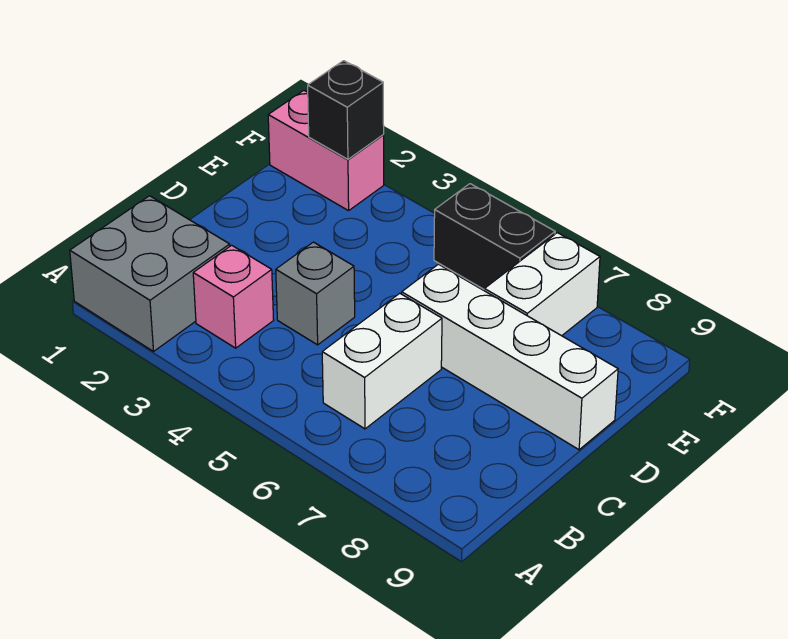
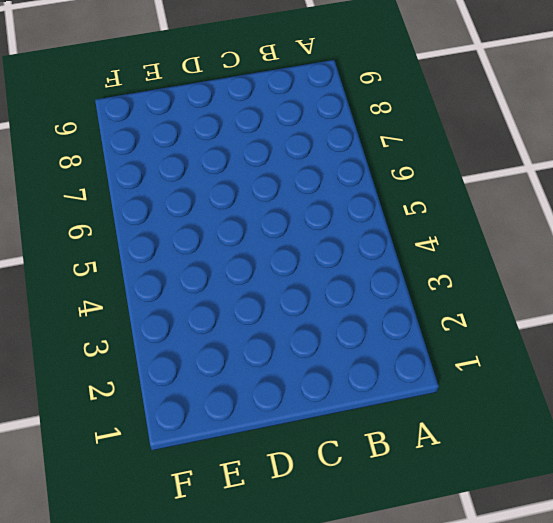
none -> grey 2x2 brick [70,196,230,351]
none -> pink 1x1 brick [193,245,274,348]

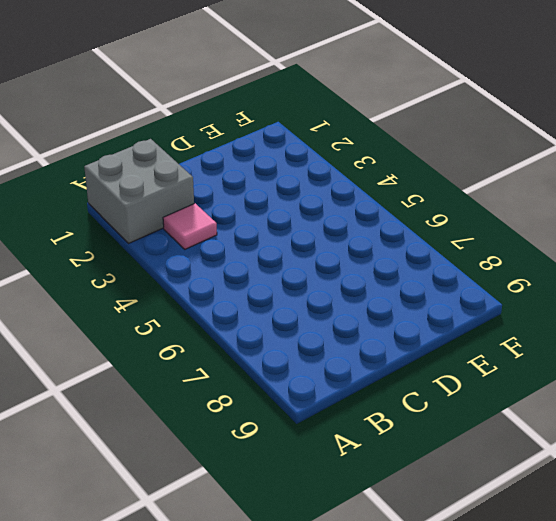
pink 1x1 tile [163,203,217,249] -> pink 1x1 brick [193,245,274,348]
none -> white 1x2 brick [322,293,442,429]
none -> grey 1x1 brick [276,242,355,345]

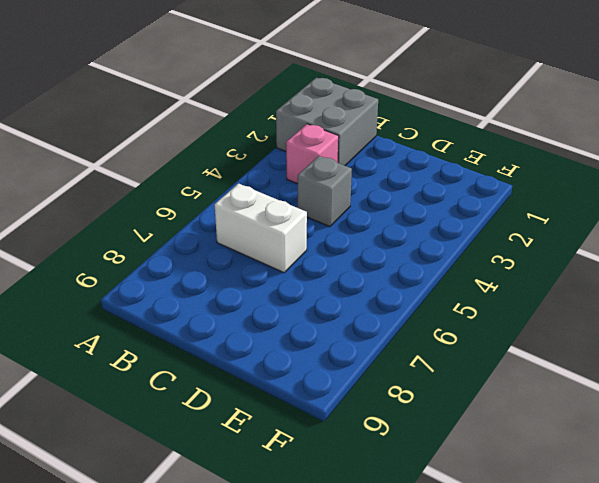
none -> white 1x4 brick [402,264,618,450]
none -> white 1x2 brick [484,233,600,336]

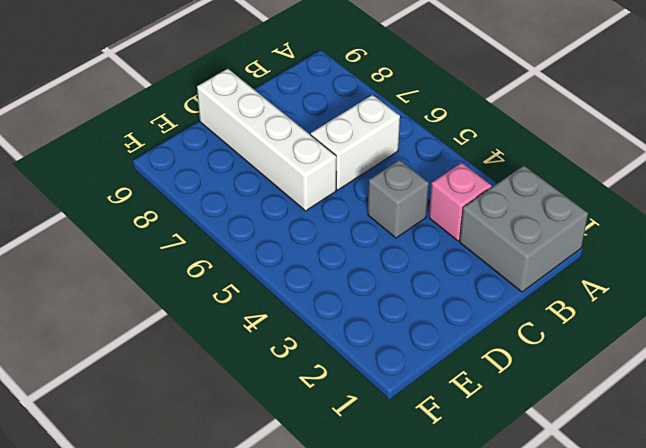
none -> white 1x2 brick [484,233,600,336]
none -> pink 1x2 brick [268,90,384,211]

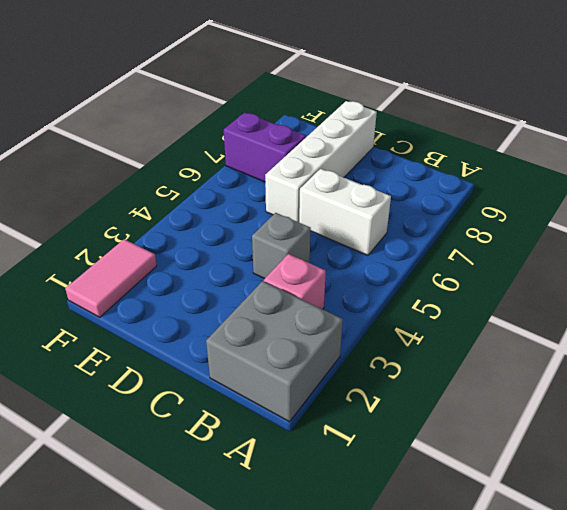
purple 1x2 brick [224,113,306,182] -> white 1x2 brick [484,233,600,336]
pink 1x2 tile [65,239,157,317] -> pink 1x2 brick [268,90,384,211]
none -> black 1x2 brick [434,184,555,290]
none -> black 1x1 brick [308,61,384,159]

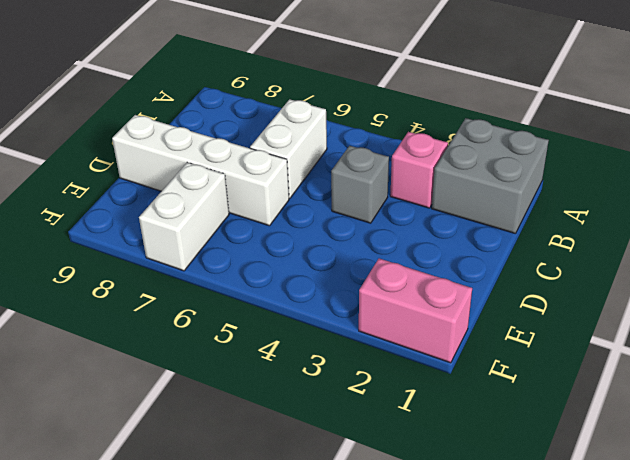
none -> black 1x2 brick [434,184,555,290]
none -> black 1x1 brick [308,61,384,159]

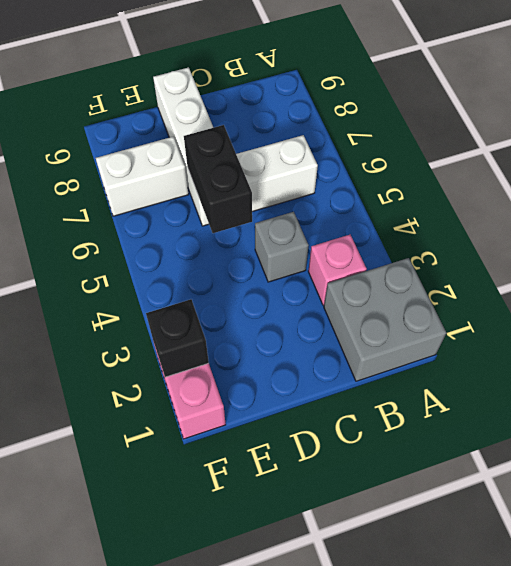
black 1x2 brick [184,125,252,233] -> black 1x2 brick moved to [434,184,555,290]

